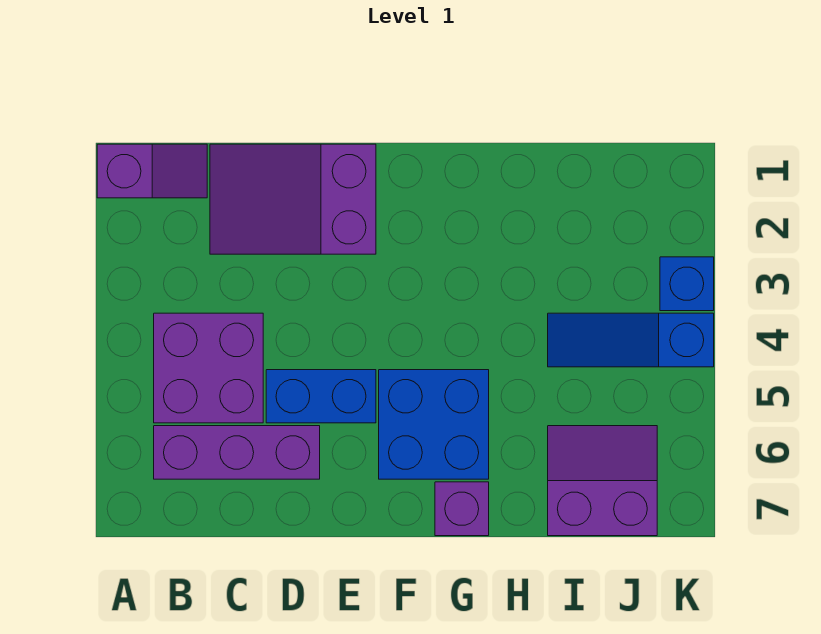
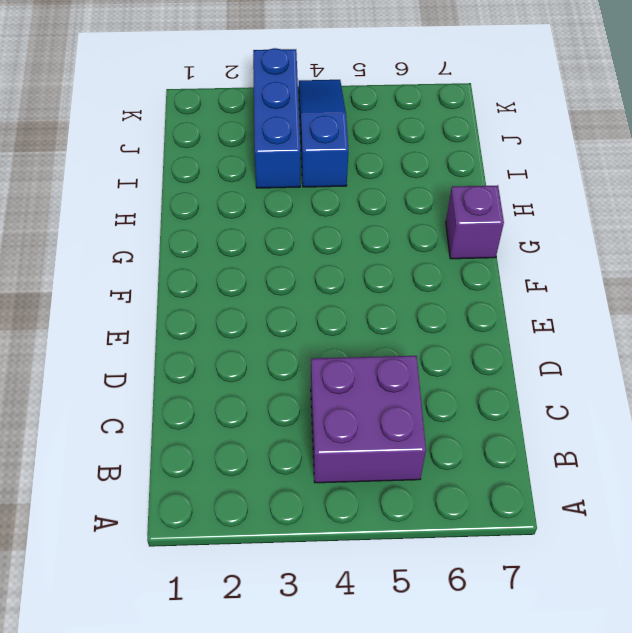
blue 1x3 brick [253,48,300,188] -> blue 1x1 brick [660,257,714,311]
blue 1x3 slope [299,80,348,187] -> blue 1x3 slope turned to [548,313,714,367]
none -> purple 1x2 slope [97,144,207,198]
none -> purple 1x3 brick [154,426,320,479]

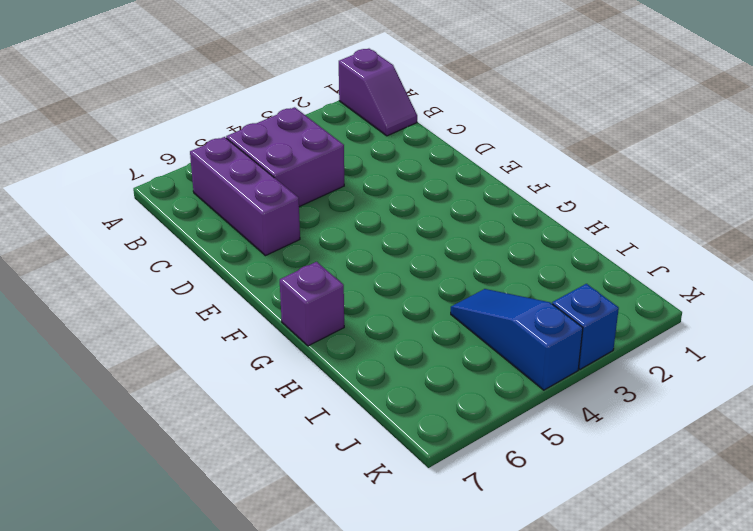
none -> purple 2x3 slope [210,144,376,254]
none -> blue 1x2 brick [266,370,376,423]

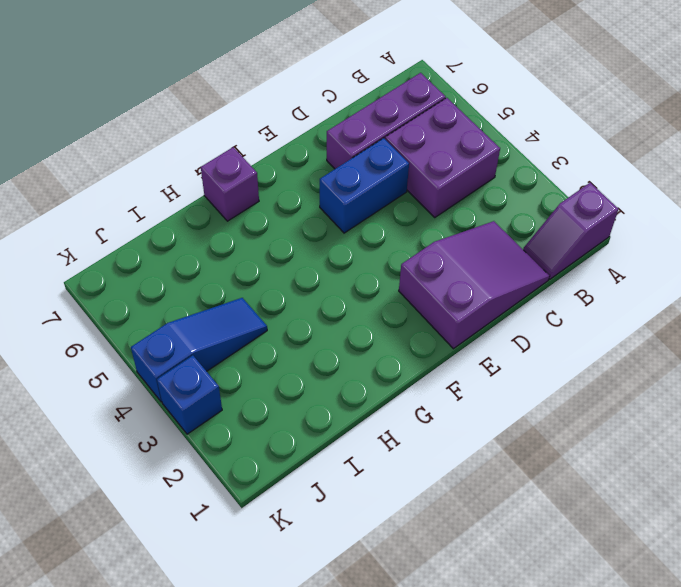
none -> blue 2x2 brick [379,370,489,479]
none -> purple 2x2 slope [548,426,657,536]

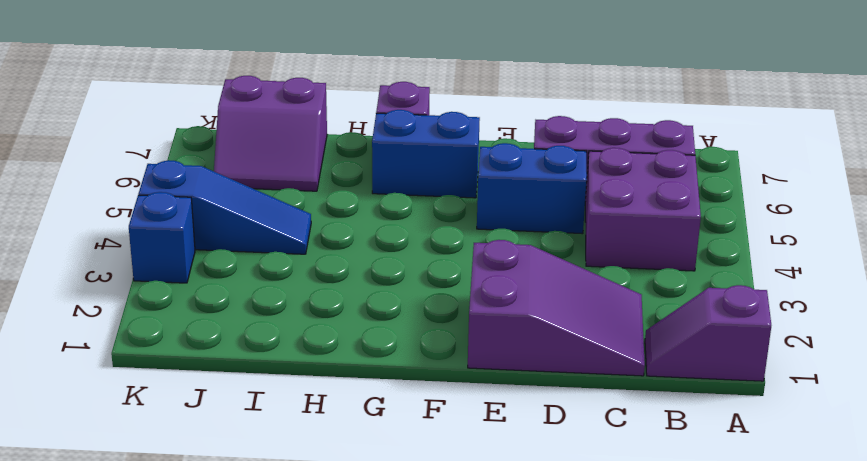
blue 1x2 brick [372,110,480,198] -> blue 2x2 brick [379,370,489,479]

